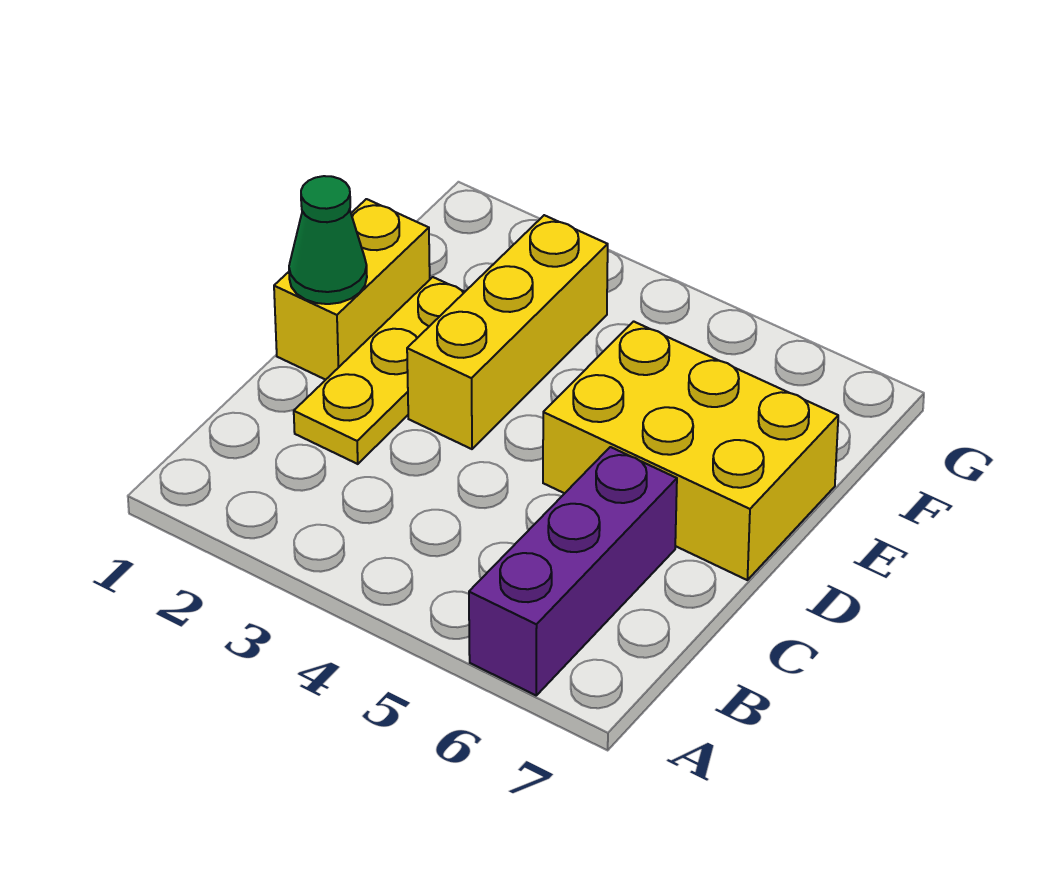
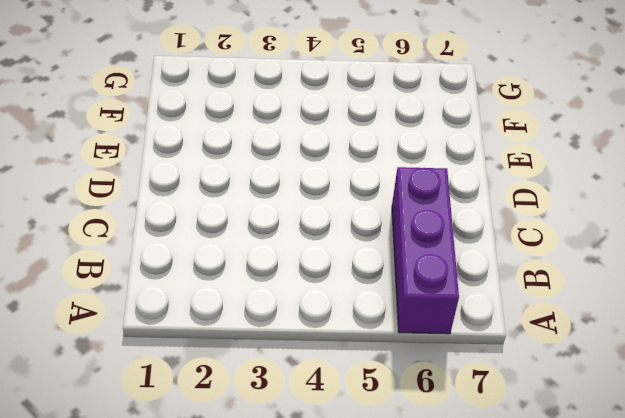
none -> yellow 1x3 plate [294,277,465,464]
none -> yellow 1x2 brick [274,199,430,380]

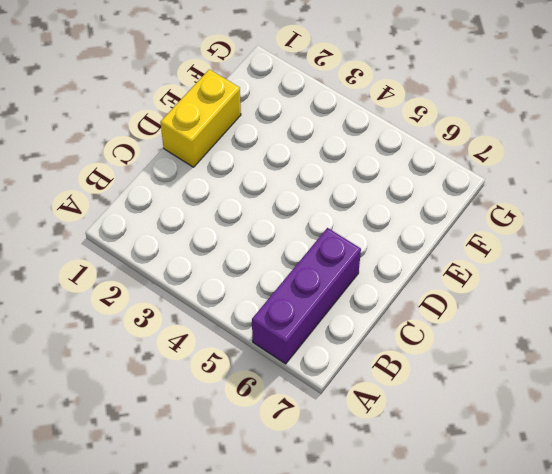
none -> yellow 1x3 plate [294,277,465,464]
none -> yellow 1x3 brick [407,215,608,449]

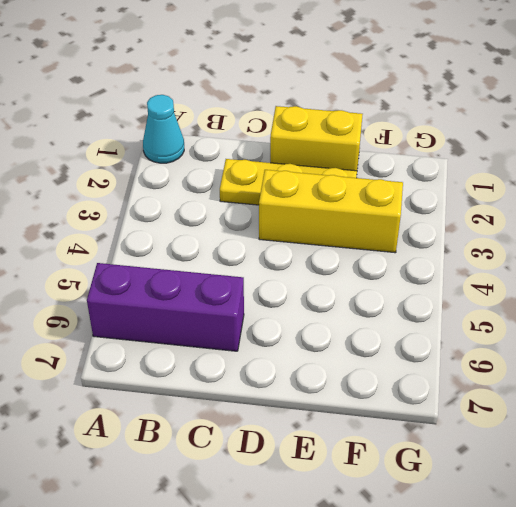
cyan 1x1 cone [143,95,184,163] -> none
none -> yellow 2x3 brick [543,321,838,580]
none -> green 1x1 cone [289,176,367,304]

